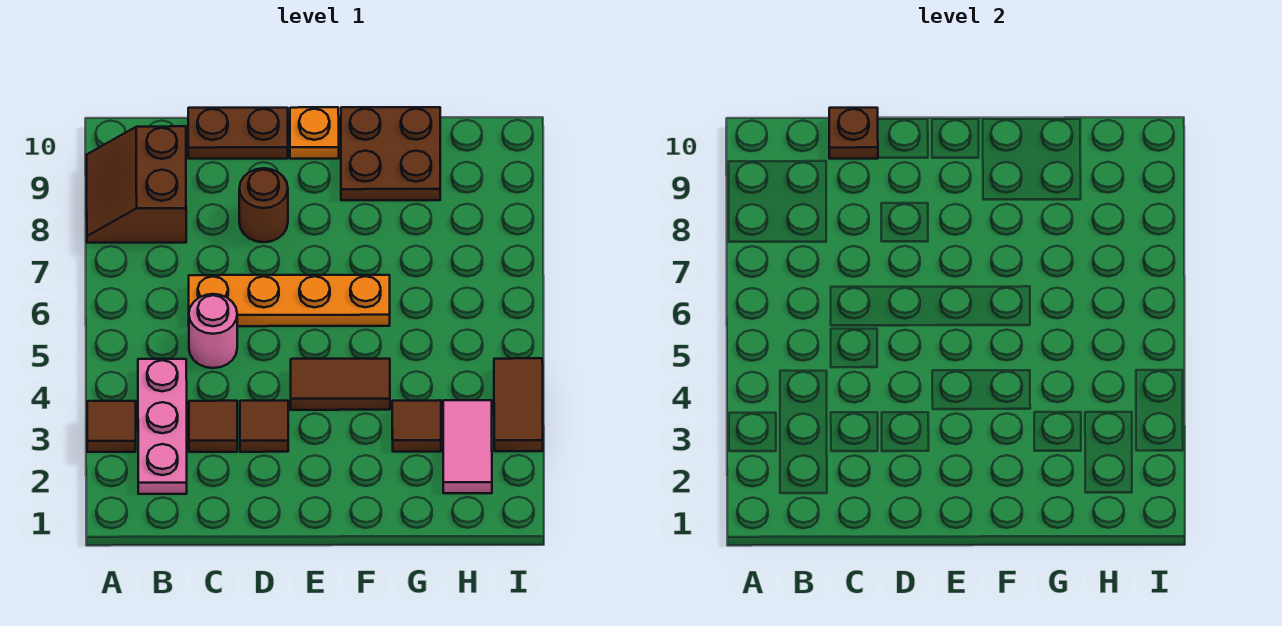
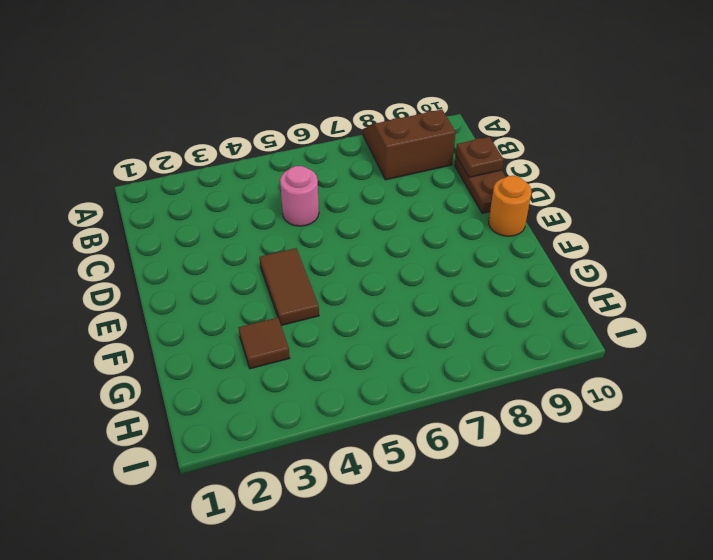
orange 1x1 round brick [489,176,531,236] -> orange 1x1 plate [290,107,339,159]
none -> brown 1x1 tile [87,401,136,452]
none -> pink 1x3 plate [138,359,187,494]
none -> brown 1x1 tile [189,401,237,452]

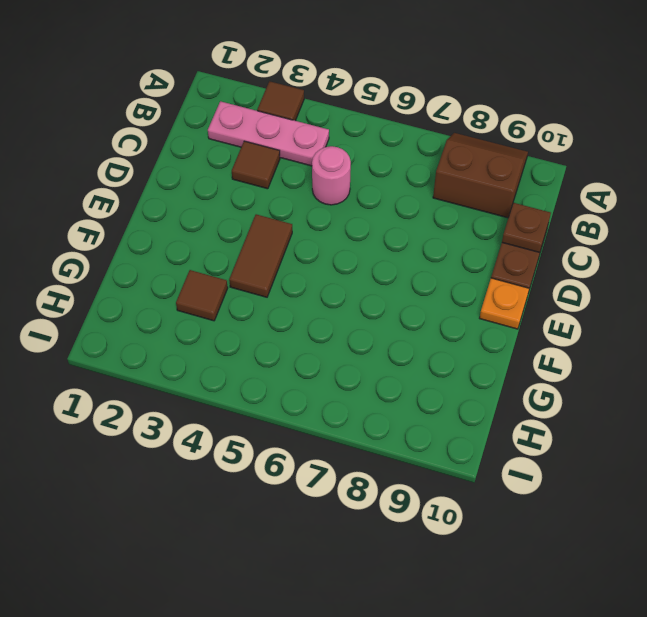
none -> orange 1x4 plate [189,275,390,326]
none -> brown 1x1 tile [240,401,288,452]
none -> brown 1x1 round brick [239,168,288,242]

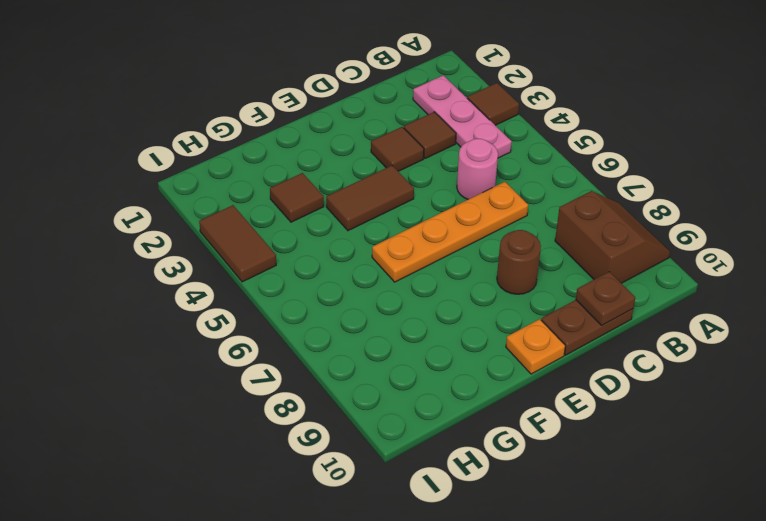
none -> brown 2x2 plate [341,107,440,200]
none -> pink 1x2 tile [443,400,492,493]

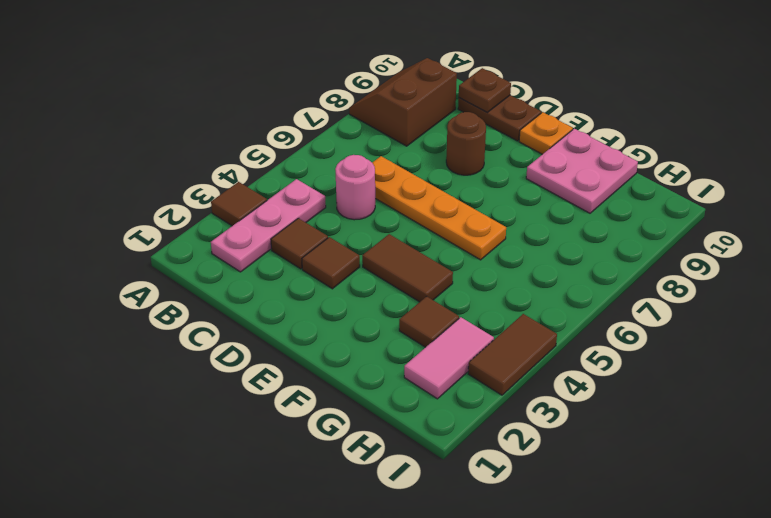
pink 2x2 plate [526,129,638,213] -> brown 2x2 plate [341,107,440,200]

